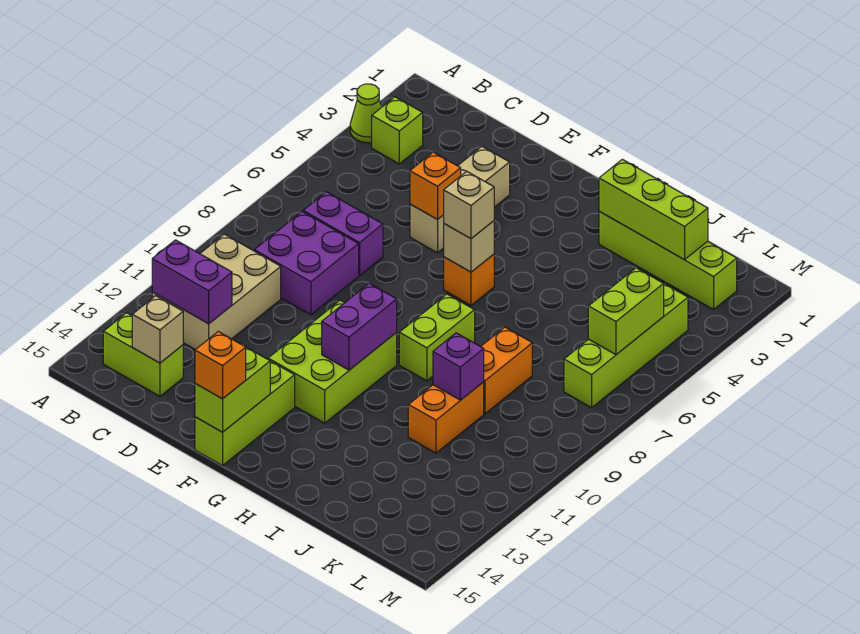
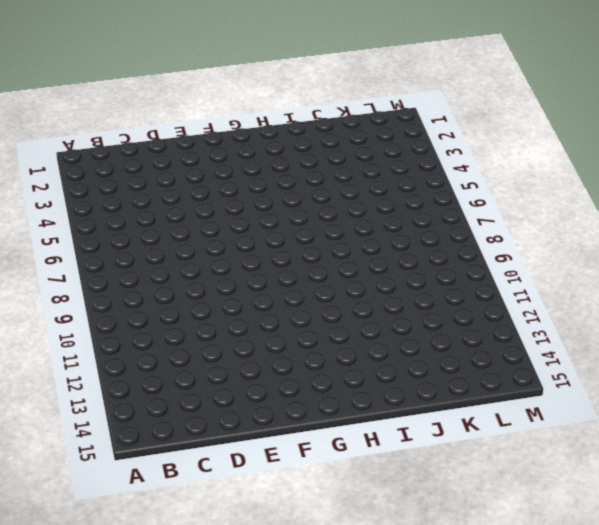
none -> lime 1x1 cone [350,84,381,143]
none -> lime 1x1 brick [372,97,423,164]
none -> tan 2x3 brick [152,234,281,350]

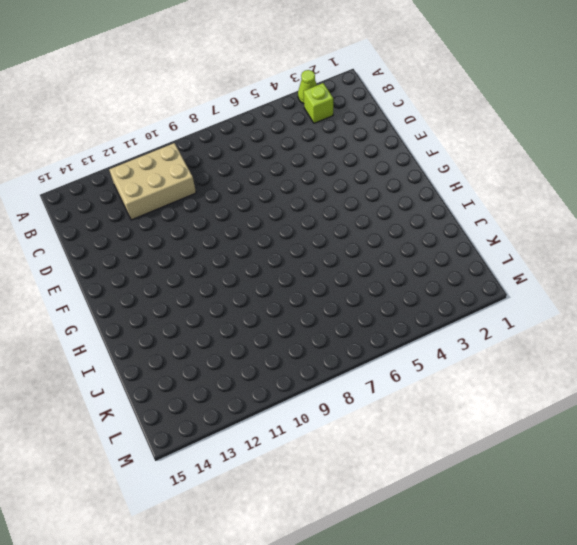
none -> lime 1x2 brick [103,313,183,396]
none -> purple 1x2 brick [303,192,383,275]
none -> purple 2x2 brick [254,212,359,315]

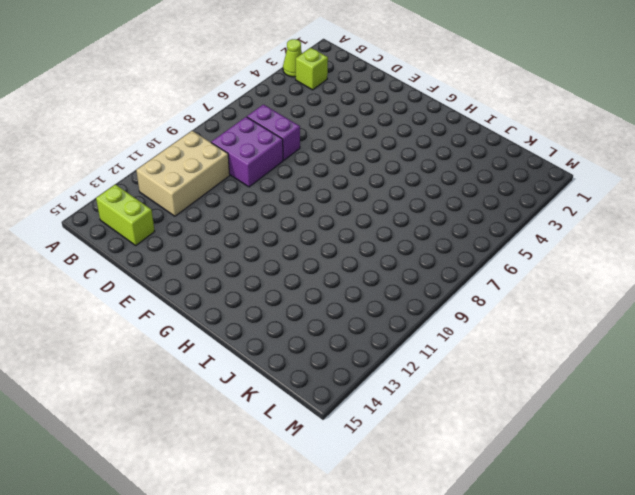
none -> tan 1x3 brick [410,147,510,253]
none -> lime 2x3 brick [268,300,397,423]
none -> lime 1x3 brick [195,361,295,466]

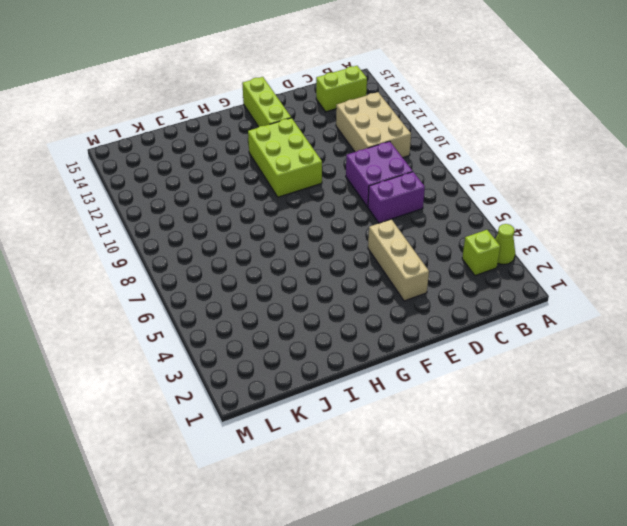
none -> orange 1x1 brick [444,254,494,305]
none -> lime 1x2 brick [399,294,475,381]
none -> lime 1x4 brick [599,211,737,310]

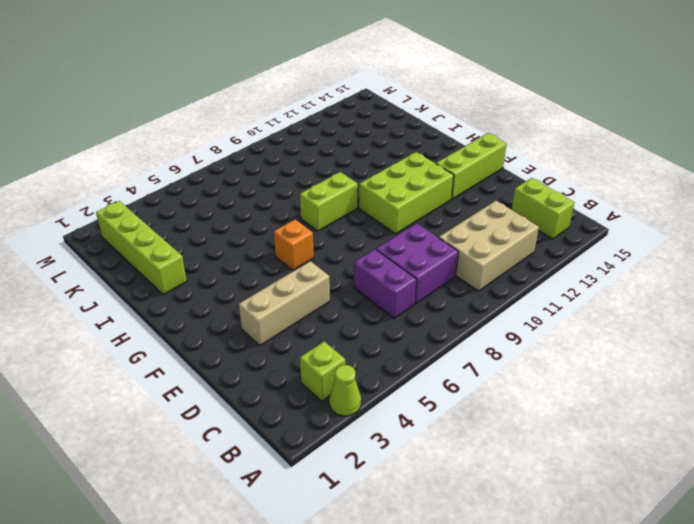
none -> orange 1x2 brick [481,327,532,414]
none -> orange 1x2 brick [408,382,484,453]
none -> lime 1x4 brick [564,284,688,408]

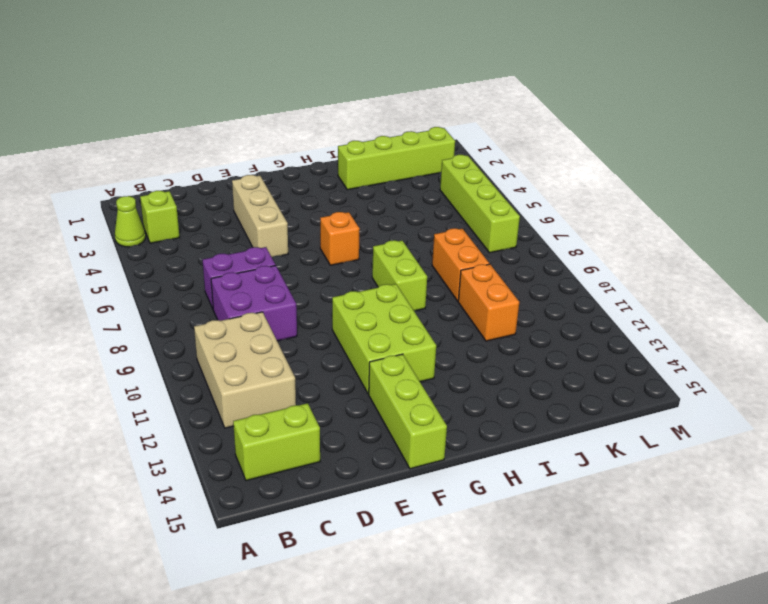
none -> purple 1x2 brick [152,240,232,324]
none -> tan 1x1 brick [132,296,183,363]
none -> orange 1x1 brick [410,152,461,220]

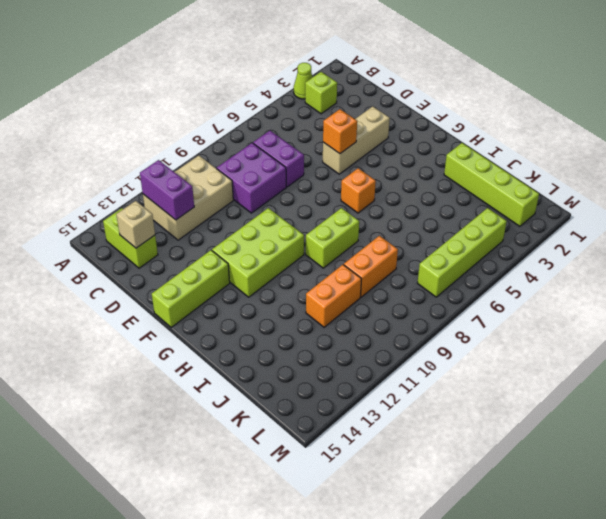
none -> lime 1x2 brick [195,347,270,432]
none -> tan 1x1 brick [444,221,494,272]
none -> purple 1x2 brick [322,283,397,370]

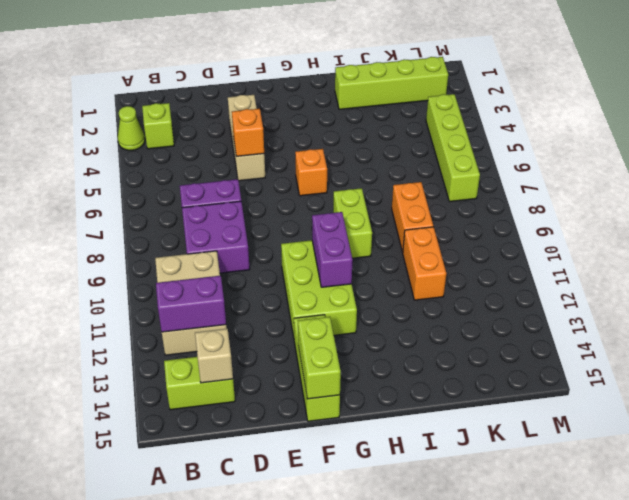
none -> tan 1x1 brick [444,221,494,272]
none -> lime 1x3 brick [599,159,708,260]
none -> purple 1x1 brick [433,333,484,400]

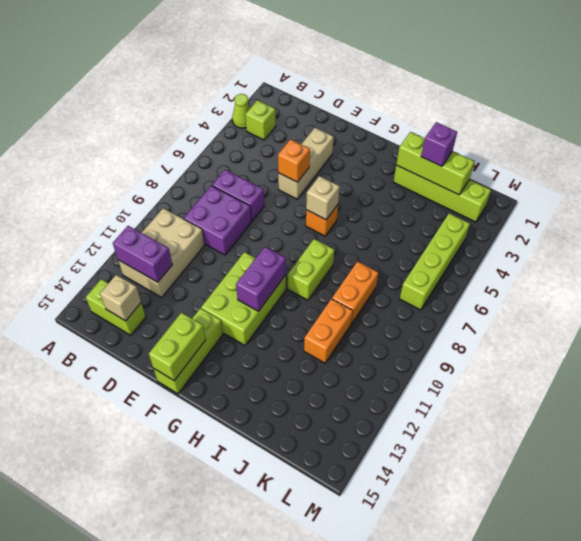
purple 1x1 brick [421,122,457,166] -> purple 1x1 brick moved to [433,333,484,400]
none -> lime 1x2 brick [588,268,664,355]
none -> orange 1x1 brick [195,332,246,399]
none -> tan 1x1 brick [444,171,494,239]

